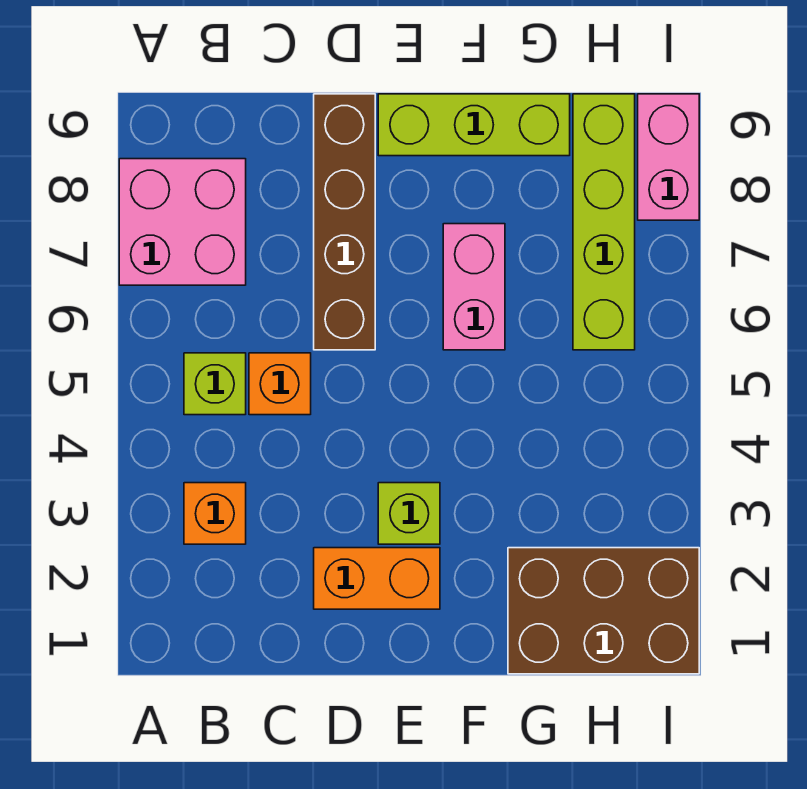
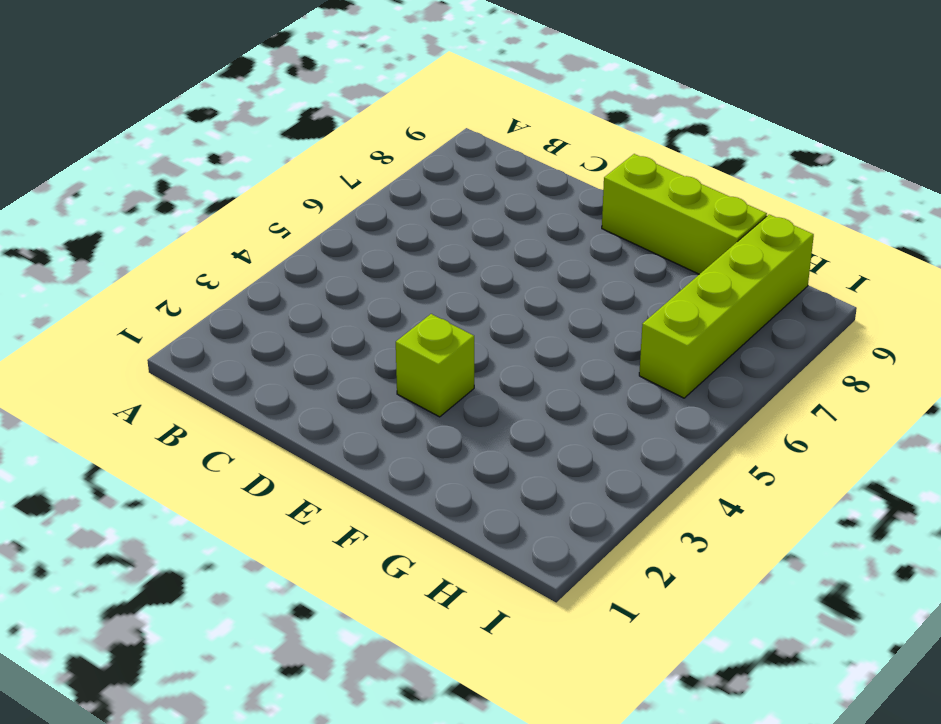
none -> pink 2x2 brick [119,159,246,285]
none -> orange 1x1 brick [184,483,246,544]
none -> lime 1x1 brick [184,353,246,415]

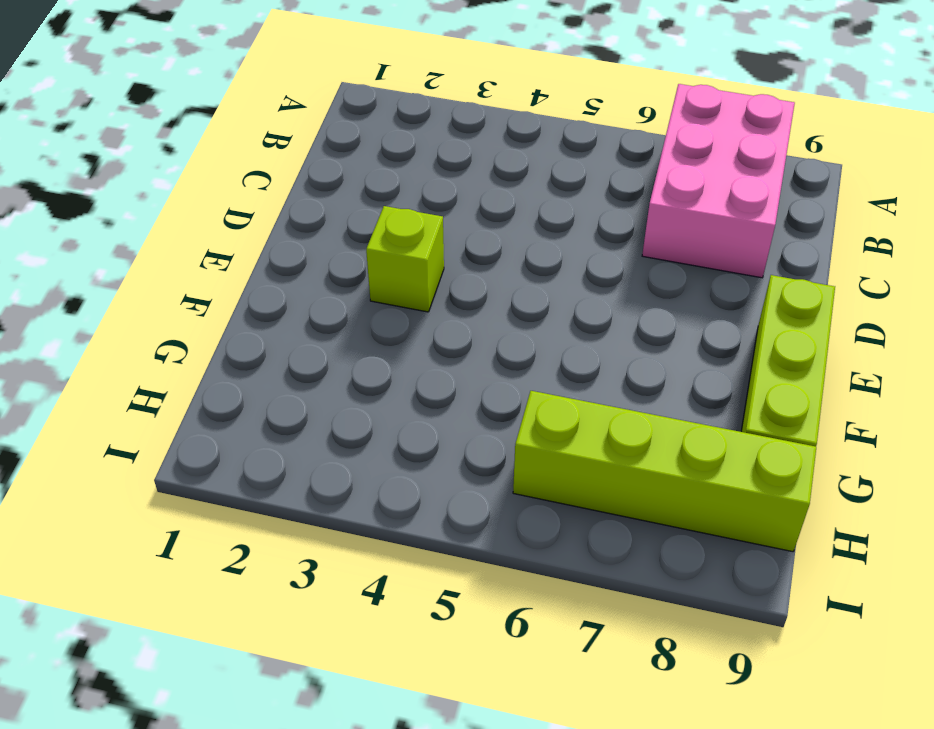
pink 2x3 brick [642,84,795,278] -> pink 2x2 brick [119,159,246,285]
none -> orange 1x1 brick [184,483,246,544]
none -> lime 1x1 brick [184,353,246,415]
none -> orange 1x1 brick [249,353,311,415]

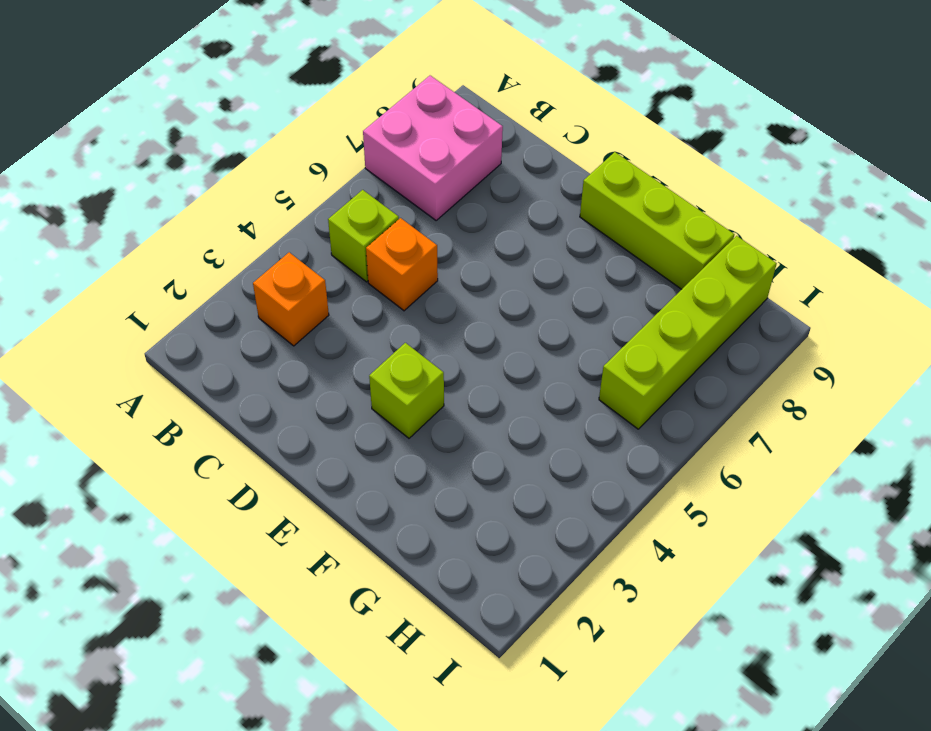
none -> orange 1x2 brick [314,548,440,609]
none -> brown 1x4 brick [314,94,375,350]
none -> pink 1x2 brick [443,224,505,350]

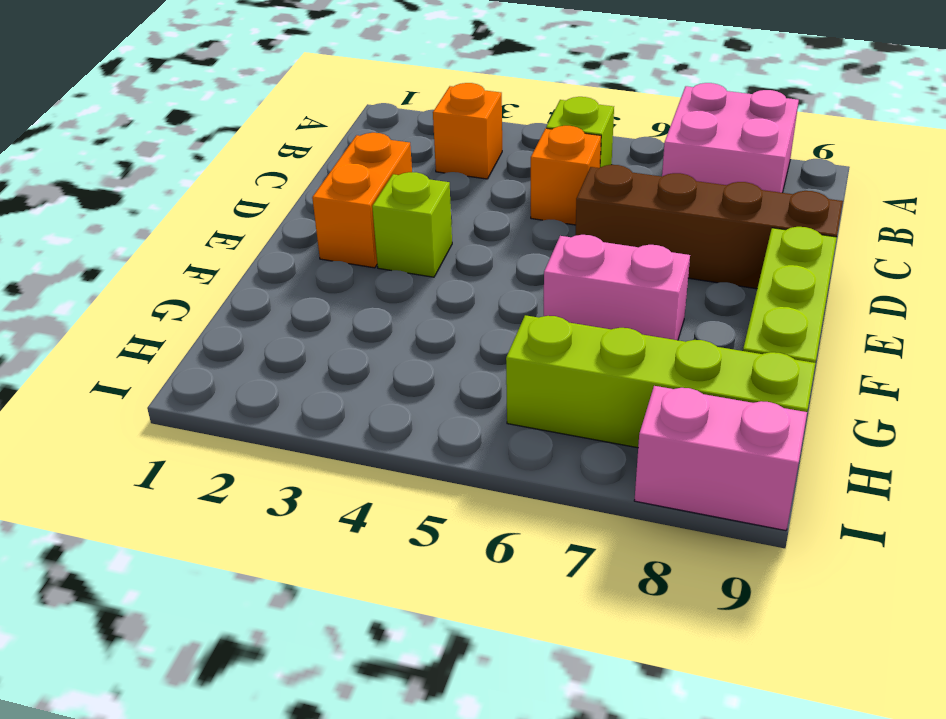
none -> brown 2x3 brick [508,548,699,674]

